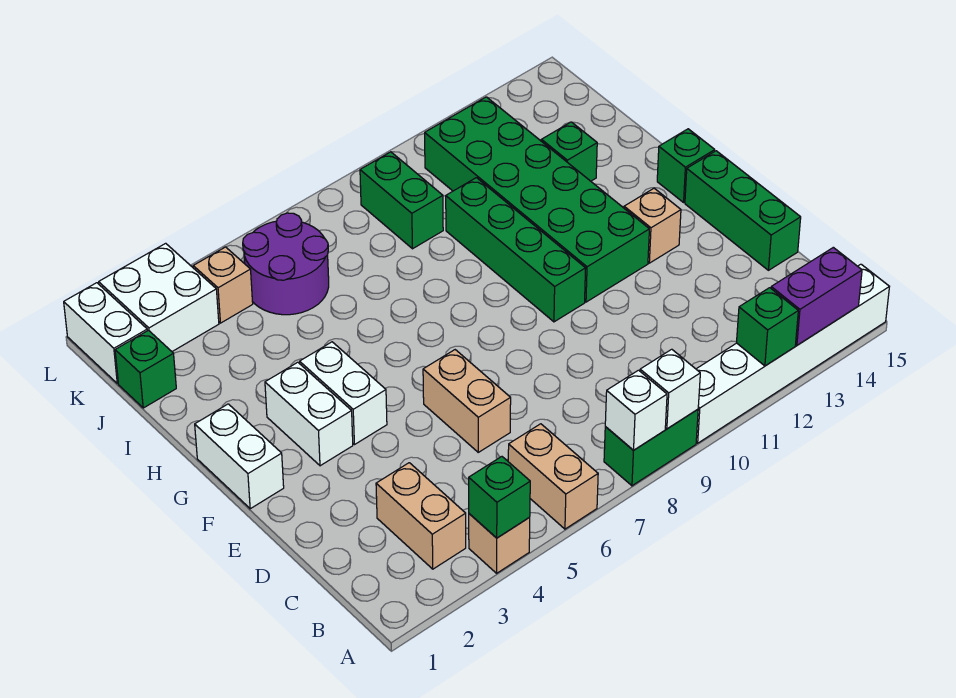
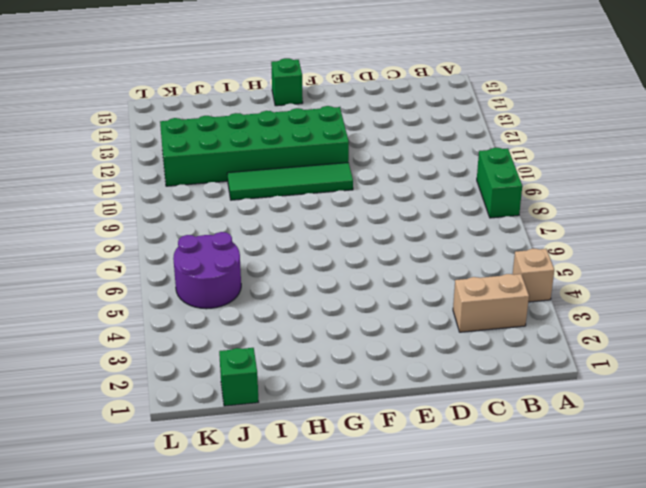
green 1x4 tile [227,163,353,200] -> green 1x4 brick [446,178,586,322]
none -> tan 1x2 brick [508,424,598,529]
none -> white 1x6 brick [696,264,889,443]
none -> tan 1x2 brick [423,350,511,452]

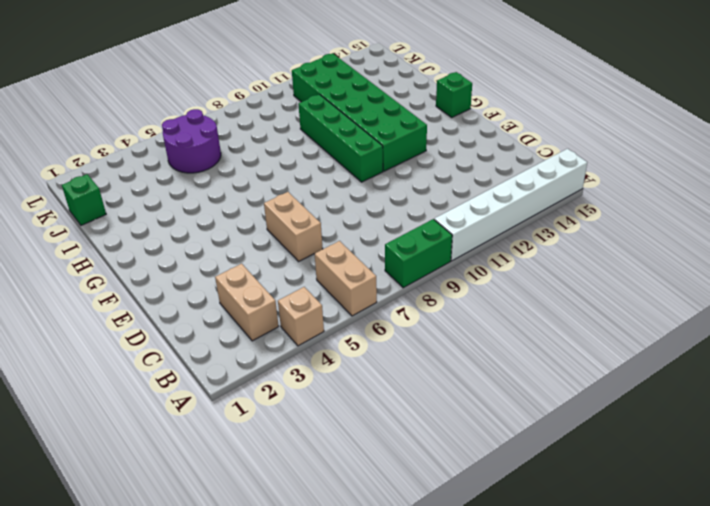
none -> green 1x3 brick [685,151,801,270]
none -> white 1x2 brick [195,404,284,509]
none -> white 1x2 brick [265,362,353,466]

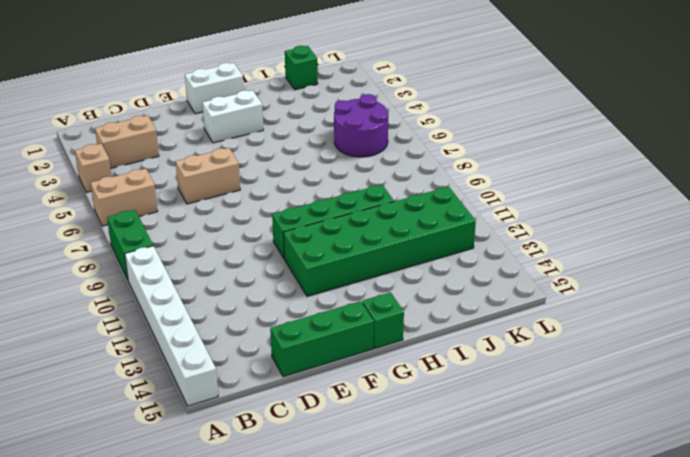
none -> white 1x2 brick [300,342,387,445]
none -> tan 1x1 brick [624,188,681,263]
none -> green 1x1 brick [541,122,597,181]

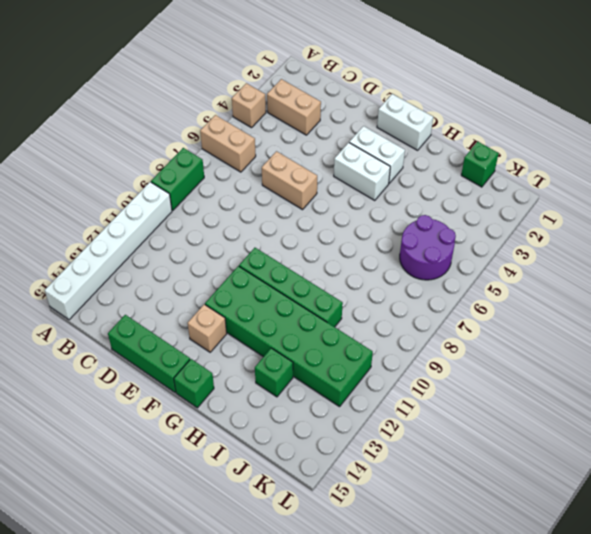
none -> green 1x2 brick [360,152,443,249]
none -> white 1x2 brick [64,283,147,384]
none -> white 2x2 brick [99,243,219,351]

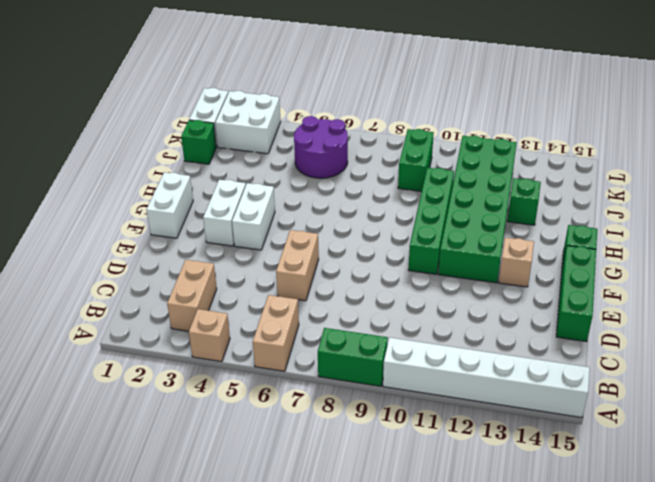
none -> tan 1x1 brick [193,247,253,323]
none -> green 1x1 brick [469,457,530,538]
none -> white 1x1 brick [605,370,667,450]

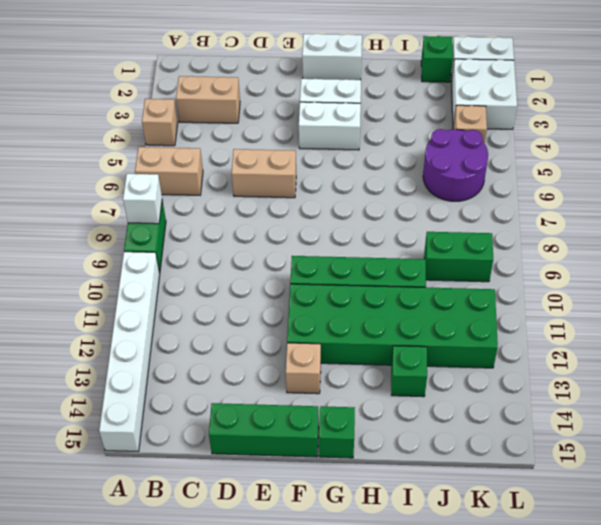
none -> green 1x1 brick [469,457,530,538]
none -> white 1x1 brick [640,349,700,429]
none -> green 1x1 brick [736,288,798,366]

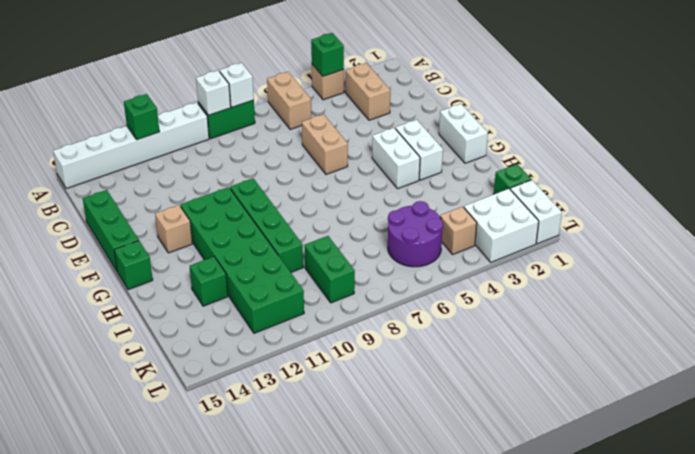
none -> purple 1x2 brick [771,247,862,345]

